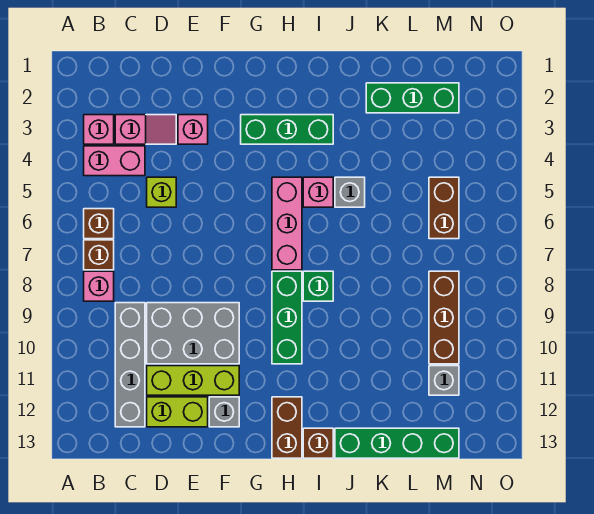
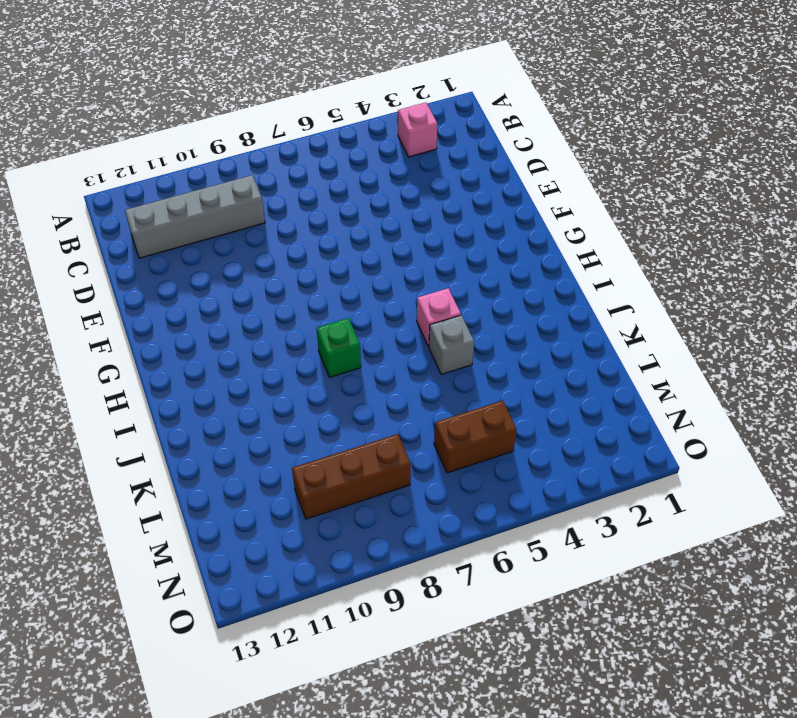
none -> pink 1x2 brick [84,146,145,176]
none -> brown 1x1 brick [84,209,114,239]
none -> brown 1x1 brick [84,240,114,270]

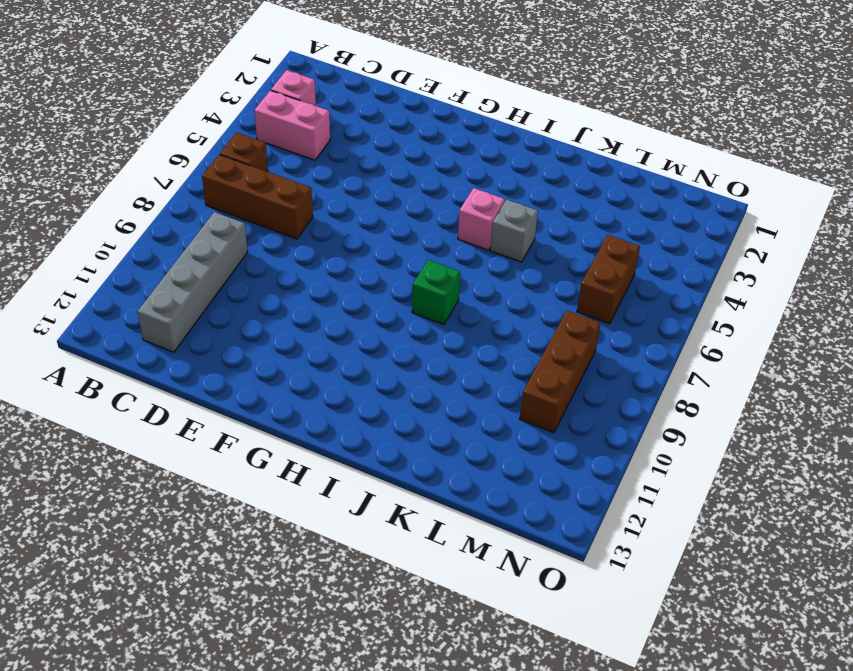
brown 1x3 brick [202,155,313,239] -> brown 1x1 brick [84,240,114,270]
none -> pink 1x1 brick [84,271,114,301]
none -> pink 1x2 slope [115,115,176,144]
none -> lime 1x1 brick [147,177,176,207]

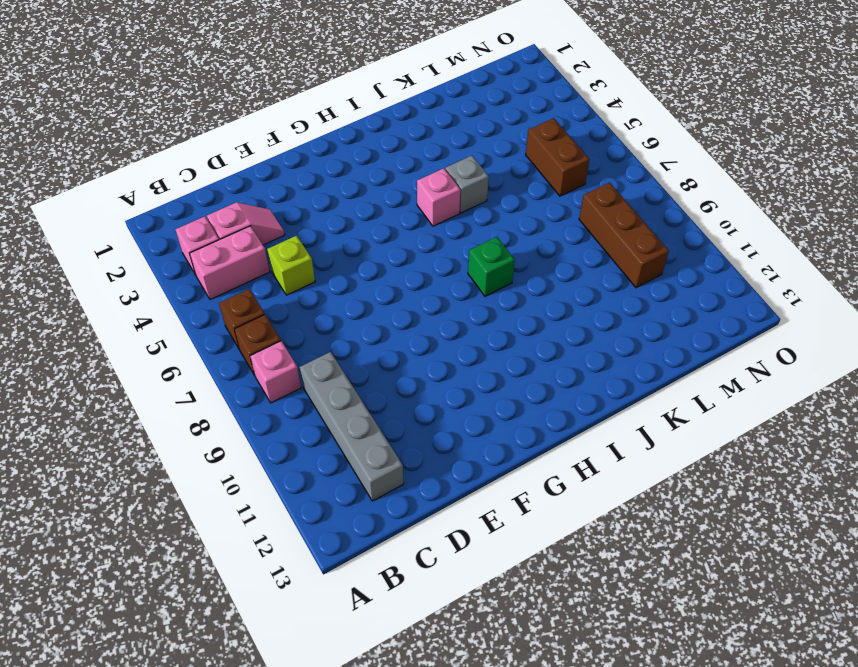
none -> grey 2x3 brick [147,303,239,364]
none -> lime 1x3 brick [147,366,239,395]
none -> lime 1x2 brick [147,397,208,427]

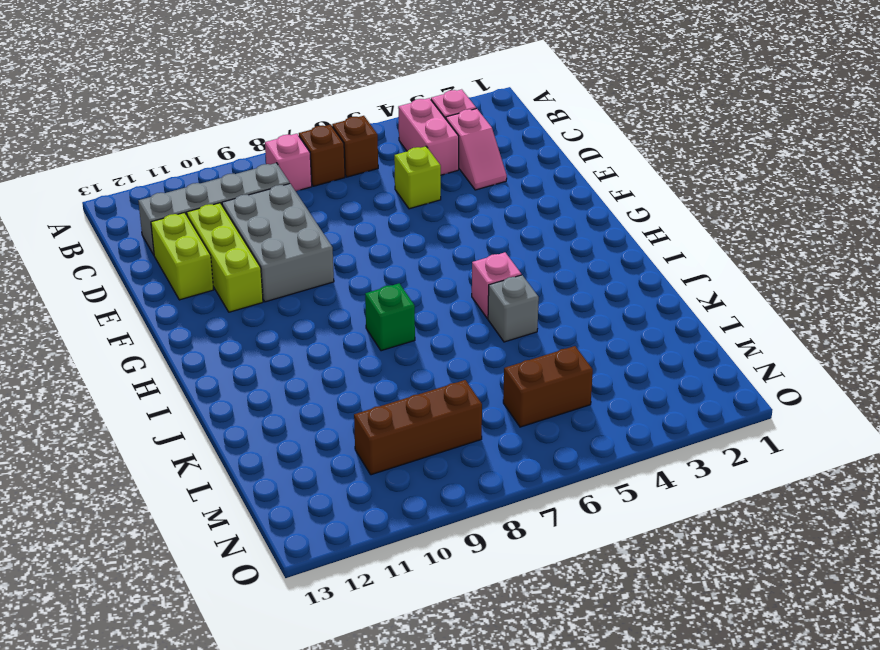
none -> pink 1x1 brick [178,115,208,144]
none -> grey 1x1 brick [209,397,239,427]
none -> green 1x3 brick [241,115,333,144]

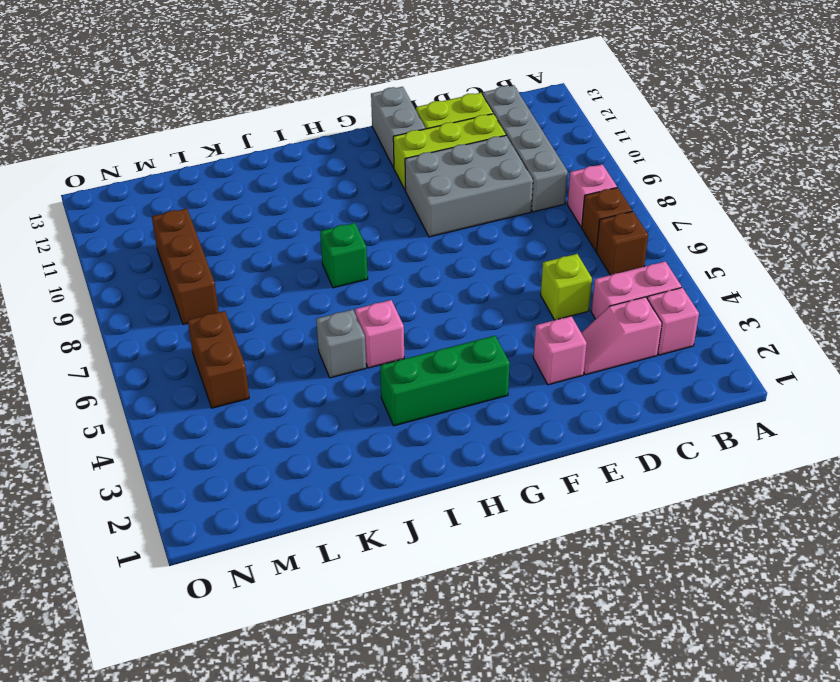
grey 1x2 brick [371,87,426,168] -> grey 1x1 brick [209,397,239,427]
none -> pink 1x3 brick [272,177,302,270]
none -> green 1x3 brick [272,271,302,364]
none -> brown 1x2 brick [272,397,302,458]

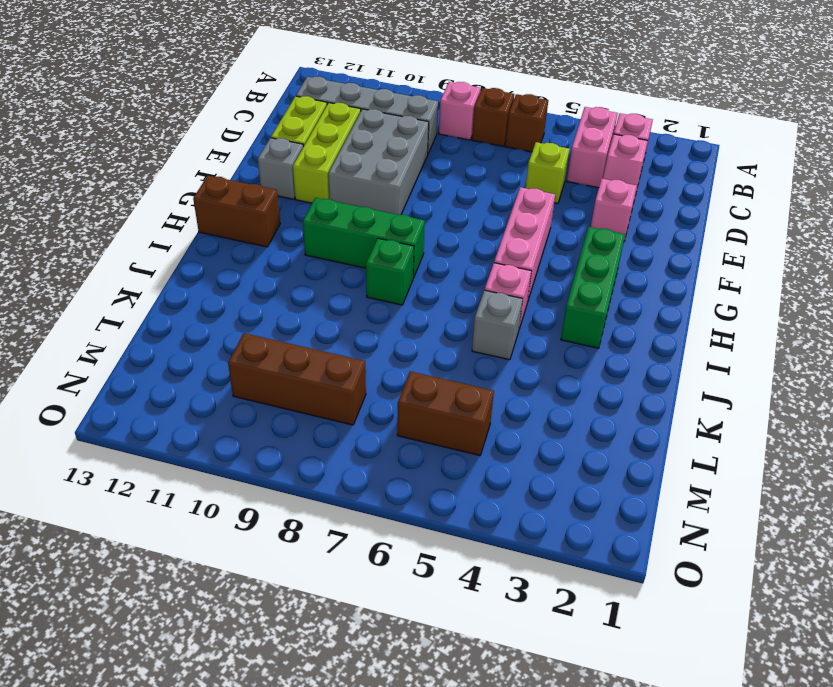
pink 1x3 brick [494,187,555,303] -> pink 1x3 brick turned to [272,177,302,270]
none -> brown 1x1 brick [303,428,333,458]
none -> green 1x4 brick [335,428,459,458]
none -> green 1x3 brick [366,83,459,113]

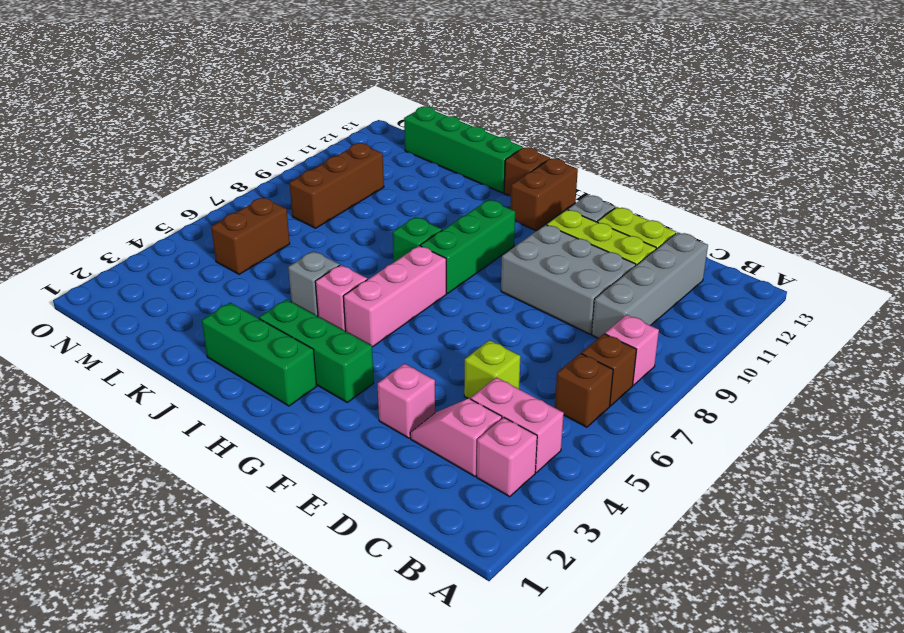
green 1x3 brick [202,303,317,406] -> green 1x3 brick moved to [366,83,459,113]
none -> grey 1x1 brick [429,366,459,395]

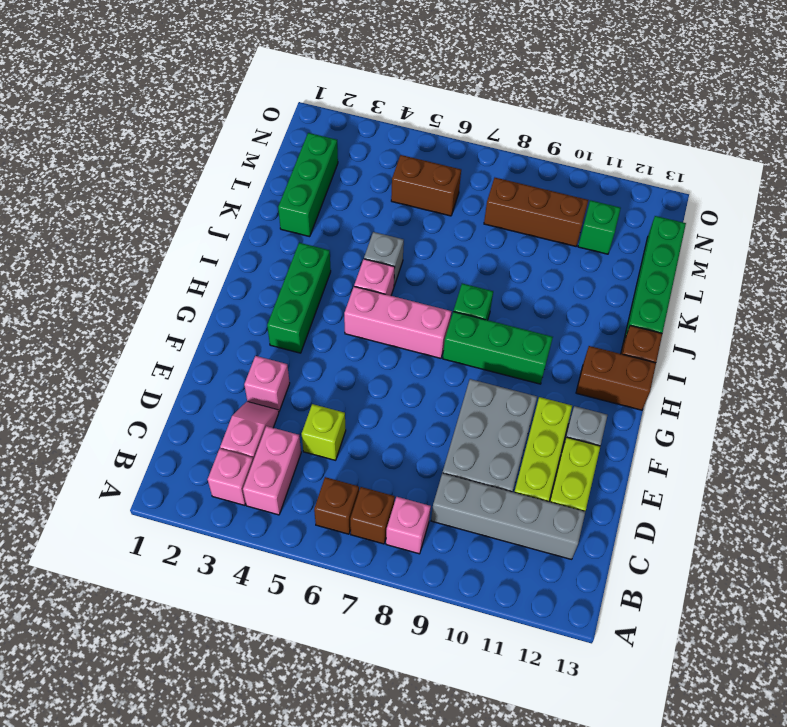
green 1x1 brick [578,200,621,254] -> grey 1x1 brick [429,366,459,395]

